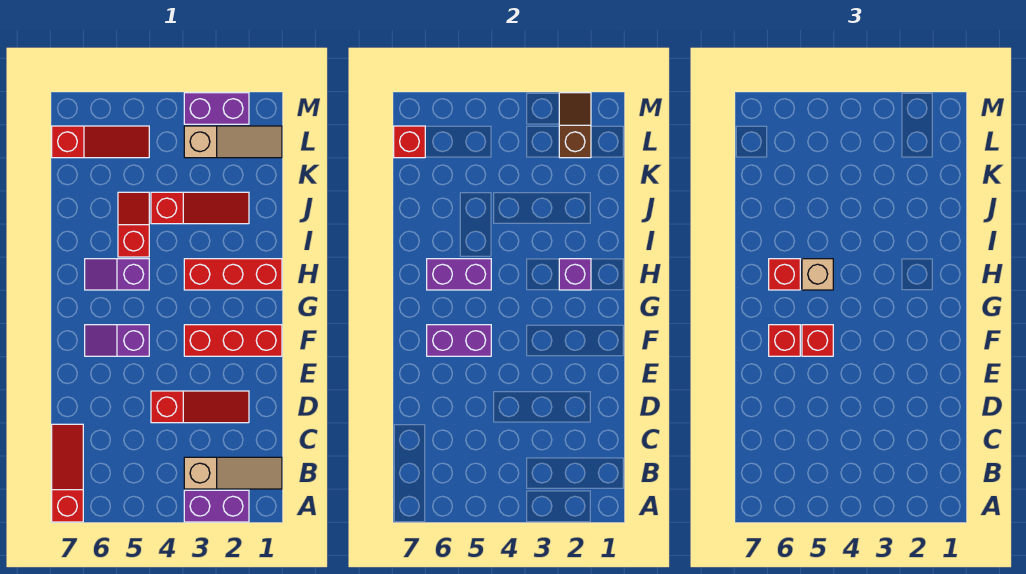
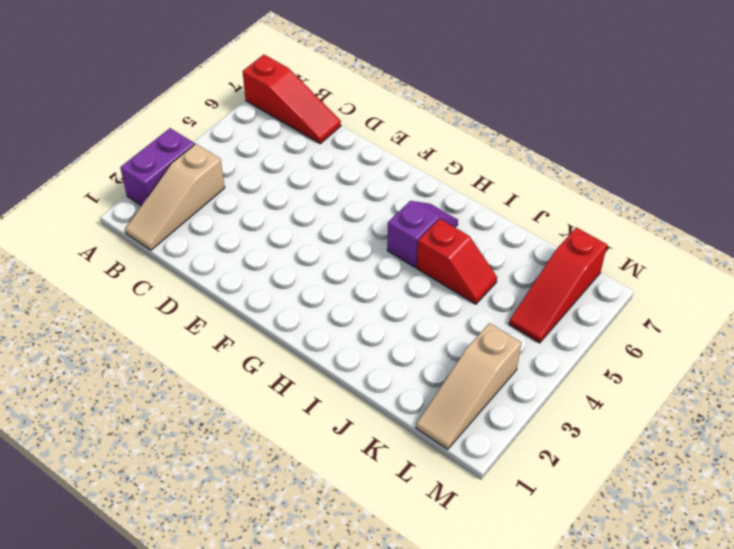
none -> red 1x3 slope [151,391,249,423]
none -> red 1x3 brick [184,325,282,356]
none -> purple 1x2 slope [85,325,149,356]

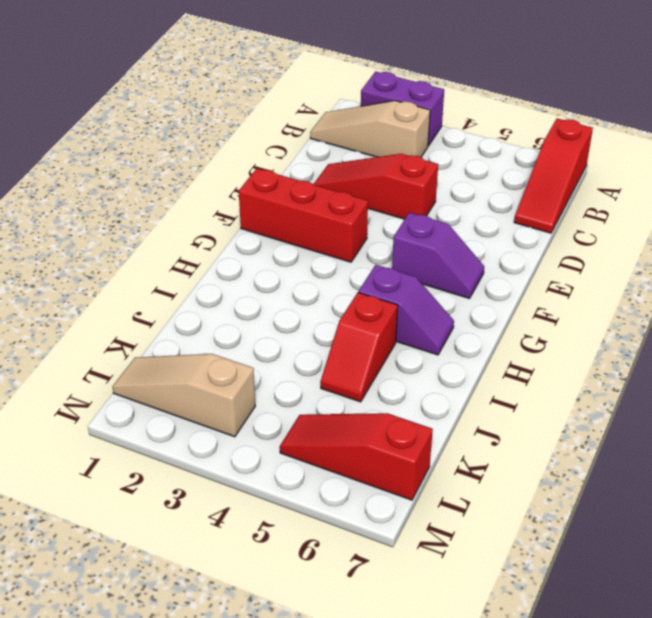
none -> red 1x3 brick [184,259,282,290]
none -> red 1x3 slope [151,192,249,224]
none -> purple 1x2 brick [184,93,249,124]

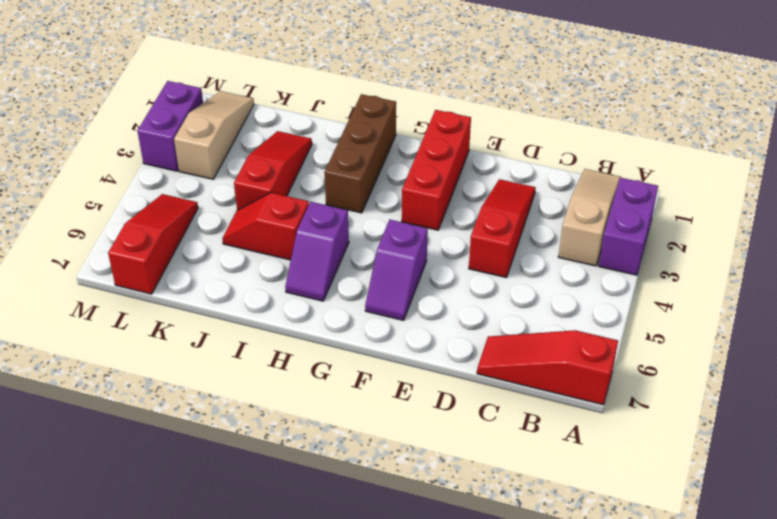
brown 1x3 brick [324,94,396,213] -> red 1x3 brick [184,259,282,290]
none -> purple 1x2 brick [427,325,491,356]
none -> purple 1x1 brick [559,259,591,290]
none -> purple 1x2 brick [427,259,491,290]

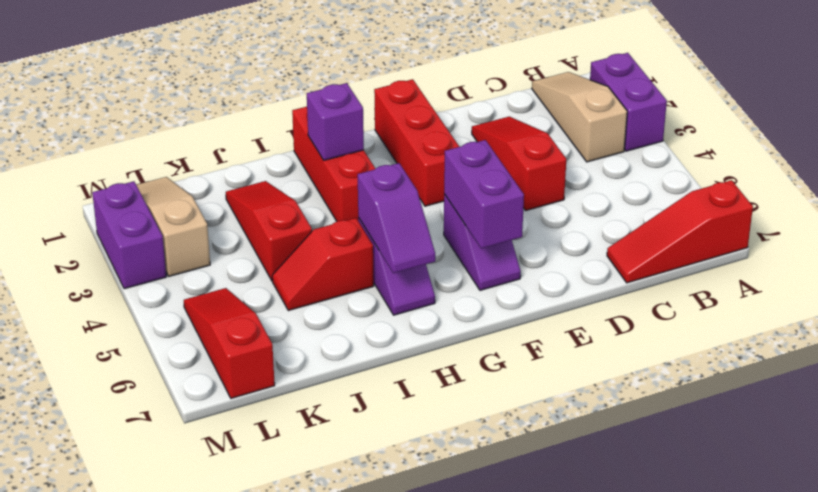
purple 1x2 slope [358,163,435,273] -> purple 1x2 brick [427,259,491,290]
none -> brown 1x2 slope [559,93,591,158]
none -> red 1x1 brick [394,126,425,158]
none -> red 1x1 brick [802,325,833,356]

